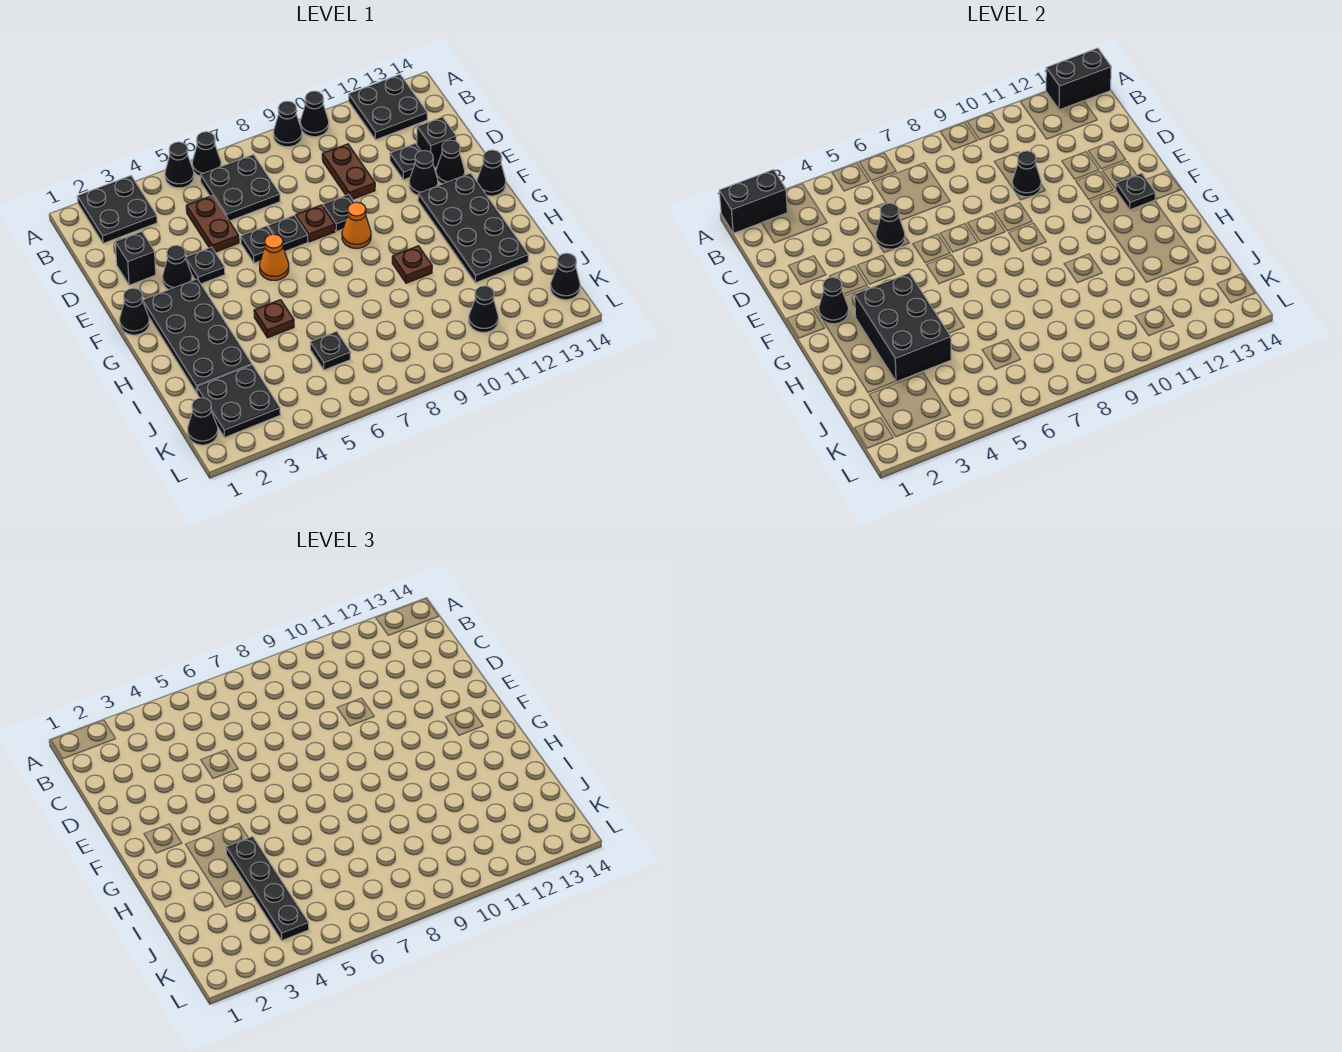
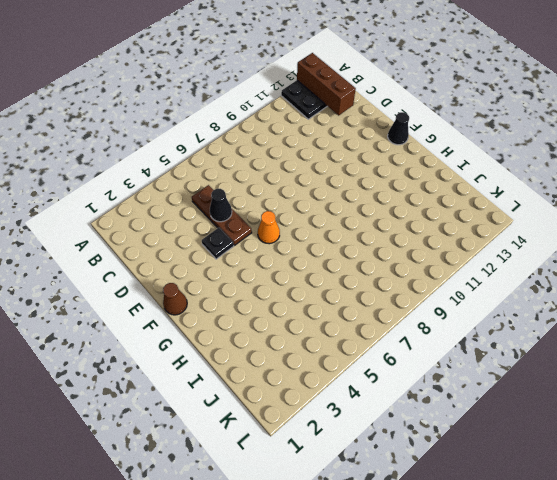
brown 1x3 brick [297,53,356,115] -> black 1x2 brick [1046,48,1111,110]
brown 1x3 plate [192,185,252,245] -> brown 1x2 plate [186,196,239,252]
brown 1x1 cone [163,283,187,315] -> black 1x1 cone [120,288,149,335]
none -> black 2x2 plate [77,176,157,243]
none -> black 1x1 cone [165,142,194,188]
none -> black 1x1 cone [192,132,221,177]
none -> black 1x1 cone [274,101,302,147]

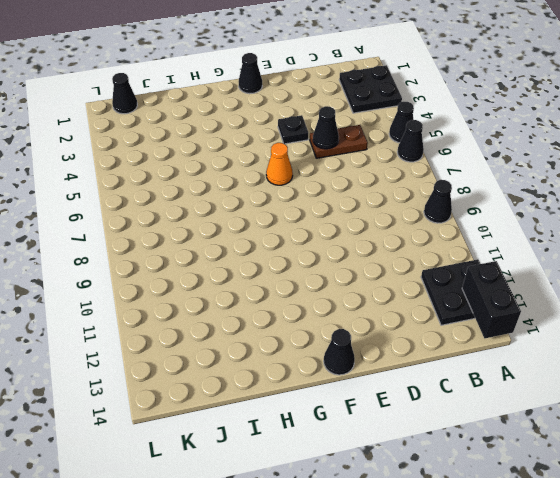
none -> black 1x1 cone [300,91,329,137]
none -> black 2x2 plate [201,155,280,221]
none -> brown 1x2 plate [322,144,375,200]
none -> black 1x1 brick [115,232,156,285]

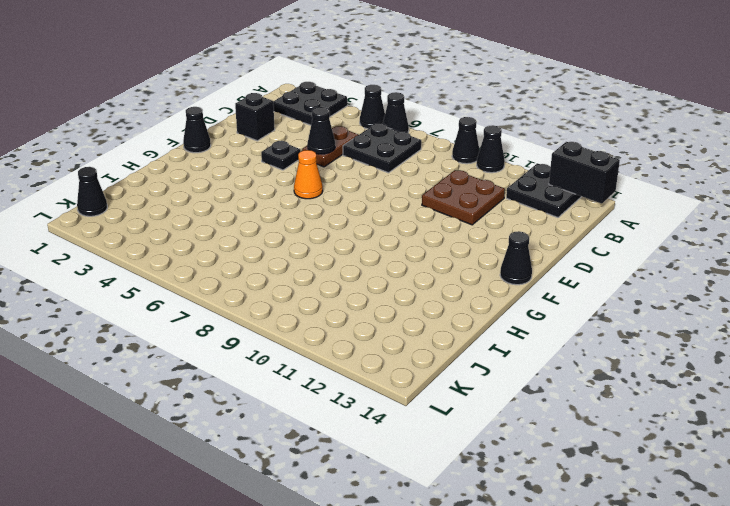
brown 2x2 plate [422,170,505,225] -> brown 1x2 plate [322,144,375,200]
none -> black 1x1 plate [390,143,421,180]
none -> black 1x1 brick [417,117,456,168]
none -> black 1x1 cone [163,245,192,290]
none -> black 1x1 plate [241,226,272,263]

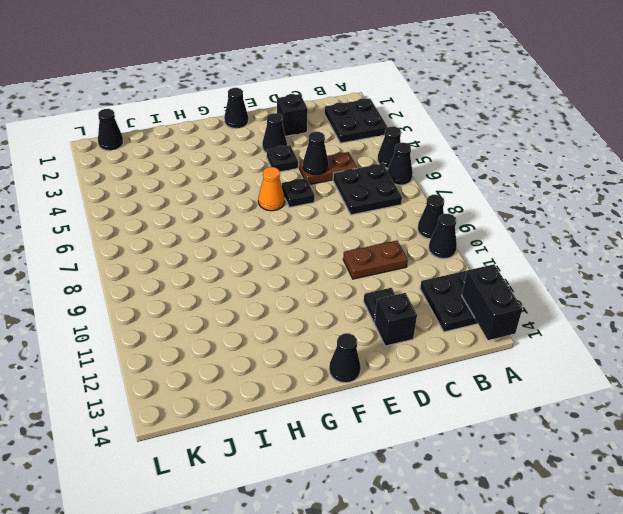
none -> black 1x1 plate [268,216,308,251]
none -> brown 1x1 plate [296,205,335,242]
none -> black 1x1 plate [323,194,354,231]
none -> black 1x1 cone [409,151,438,195]

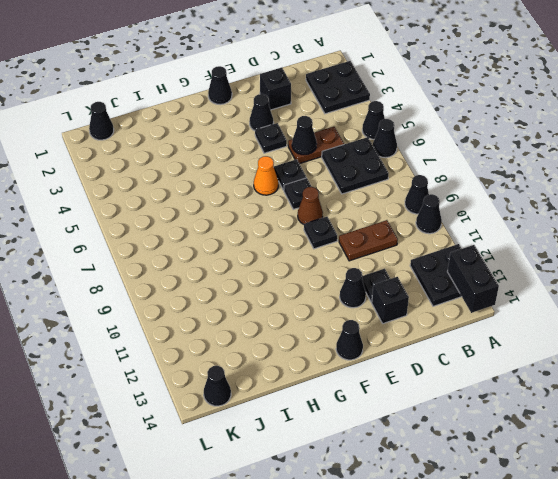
brown 1x1 cone [298,187,323,224] -> brown 1x1 plate [296,205,335,242]
none -> black 1x1 cone [436,140,465,184]
none -> black 2x4 plate [143,279,252,393]
none -> orange 1x1 cone [342,202,371,248]
none -> black 2x4 plate [418,173,529,283]

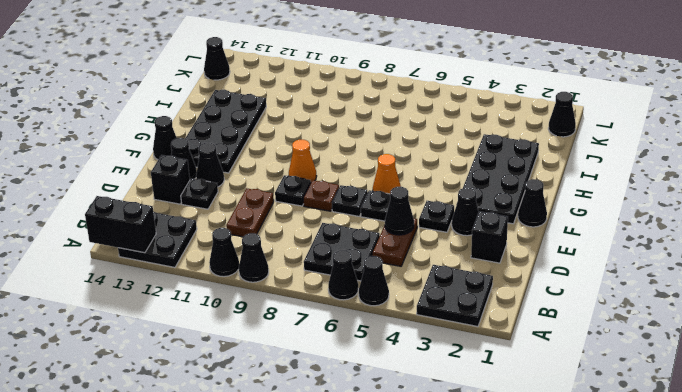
none -> brown 1x1 plate [254,300,294,338]
none -> brown 1x1 plate [392,246,432,283]
none -> black 2x2 plate [197,365,280,438]
none -> black 1x1 plate [310,331,351,370]

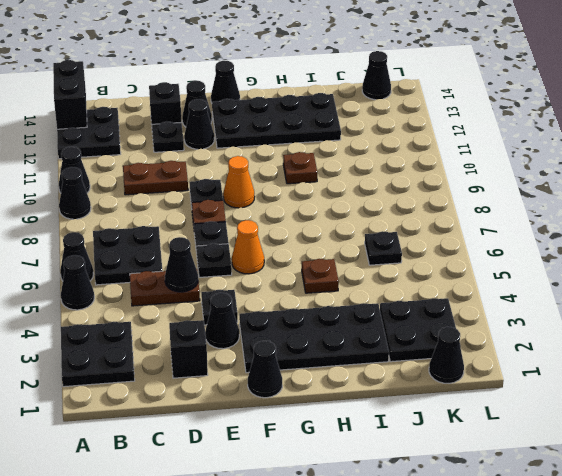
none -> black 1x1 cone [469,286,498,332]
none -> black 1x2 brick [719,170,787,233]
none -> black 1x1 cone [1012,151,1041,197]
none -> black 1x1 cone [819,277,848,324]

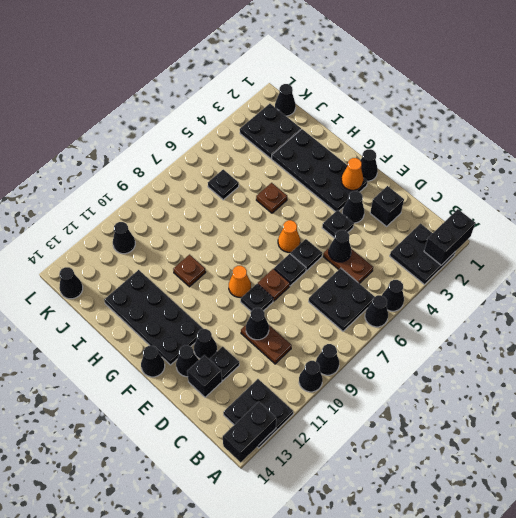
orange 1x1 cone [341,158,363,190] -> black 1x1 cone [819,277,848,324]
none -> black 1x1 plate [1116,173,1155,210]
none -> black 2x3 brick [855,273,951,382]
none -> black 1x4 plate [226,836,309,940]

